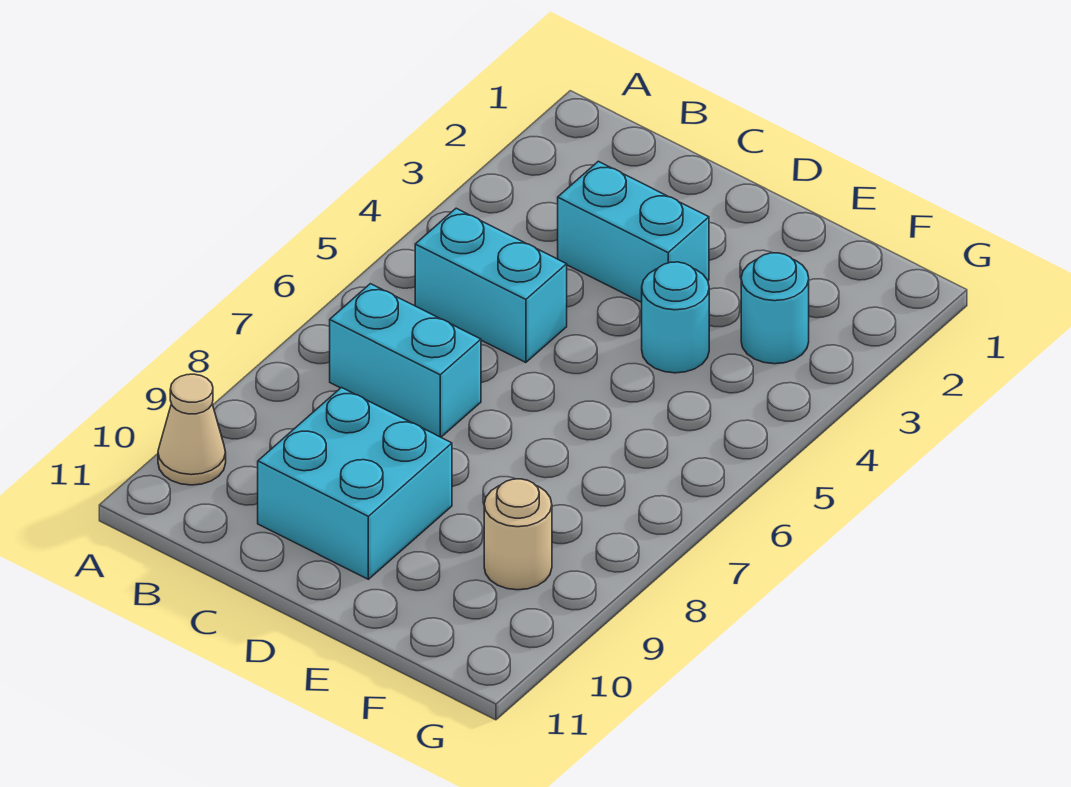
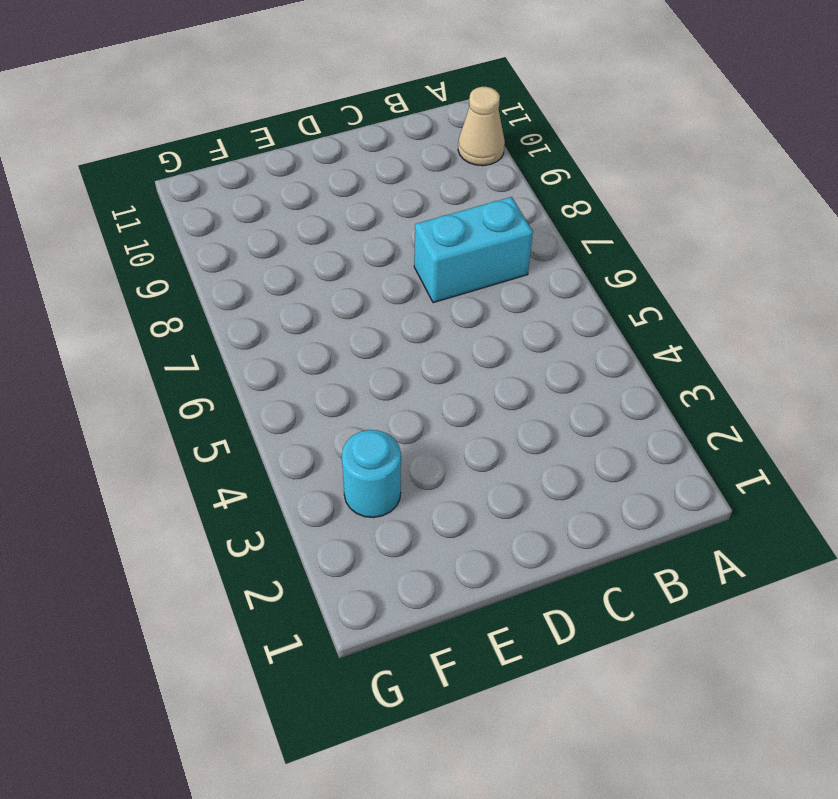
none -> cyan 1x2 brick [415,208,567,363]
none -> cyan 1x2 brick [558,161,709,302]

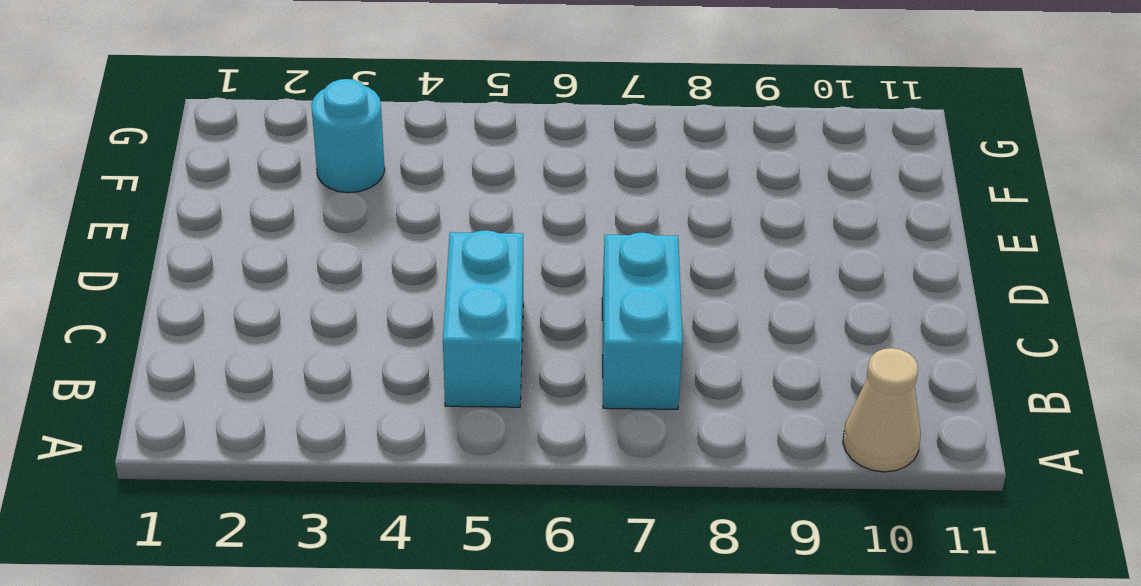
none -> cyan 1x2 brick [558,161,709,302]
none -> cyan 2x2 brick [258,388,452,579]

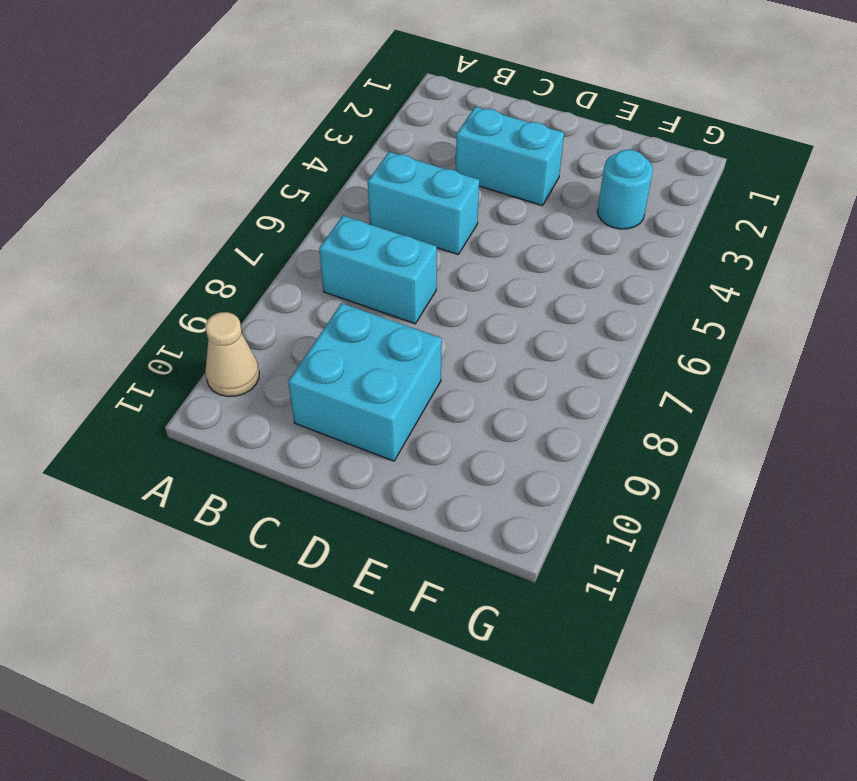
none -> cyan 1x1 round brick [642,262,709,373]
none -> tan 1x1 round brick [484,479,552,590]

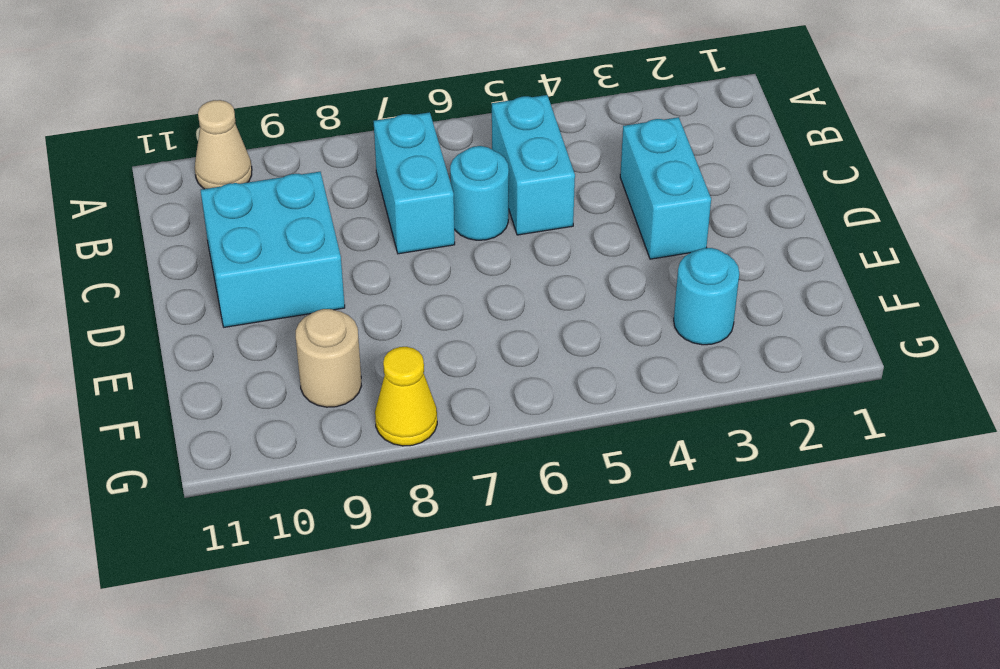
cyan 1x1 round brick [450,146,509,240] -> cyan 1x1 round brick moved to [642,262,709,373]
yellow 1x1 cone [375,347,437,446] -> none

